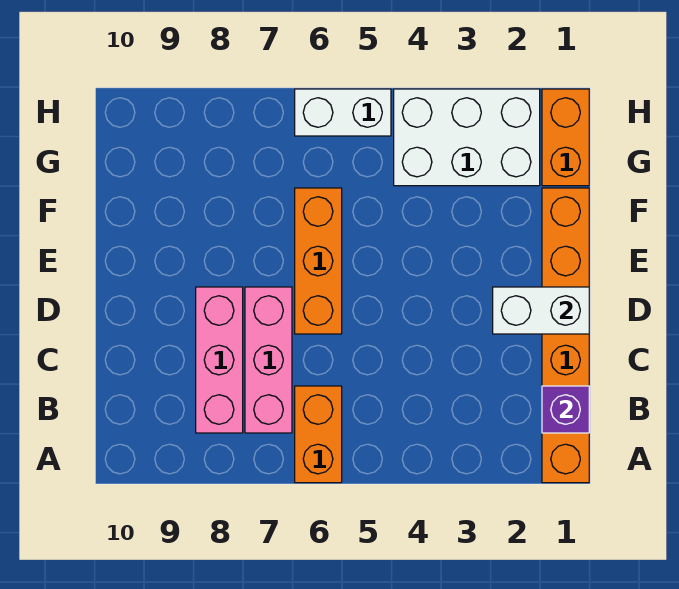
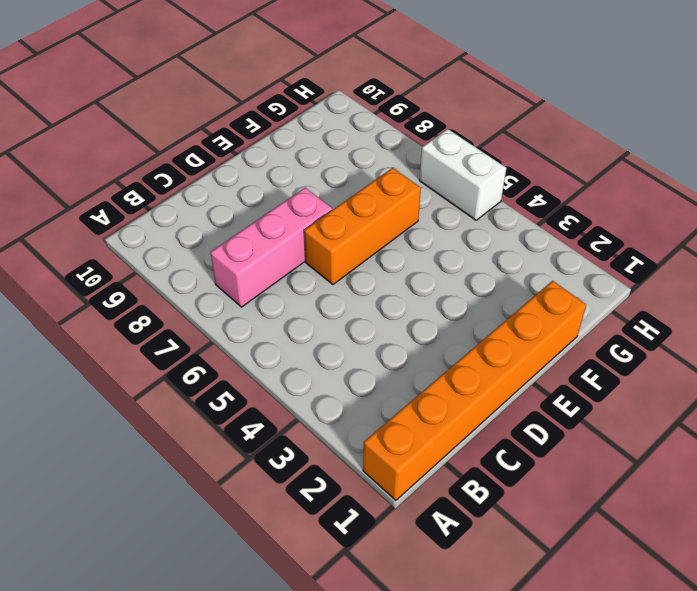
none -> orange 1x2 brick [295,386,342,483]
none -> pink 1x3 brick [196,287,243,433]

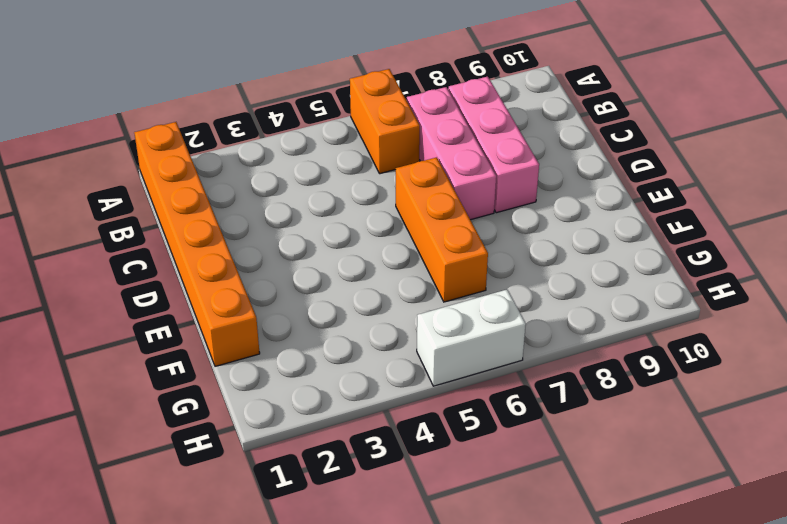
none -> orange 1x2 brick [542,89,589,186]
none -> white 2x3 brick [394,89,540,186]

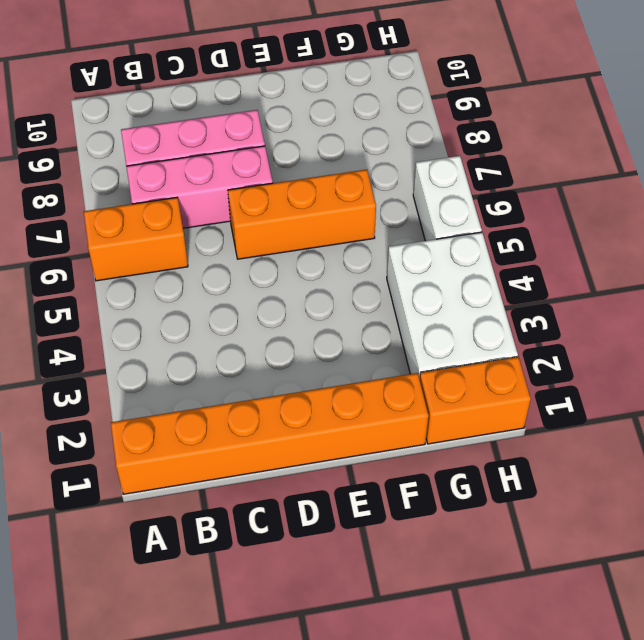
none -> purple 1x1 brick [542,386,589,433]
none -> white 1x2 brick [493,287,589,334]

